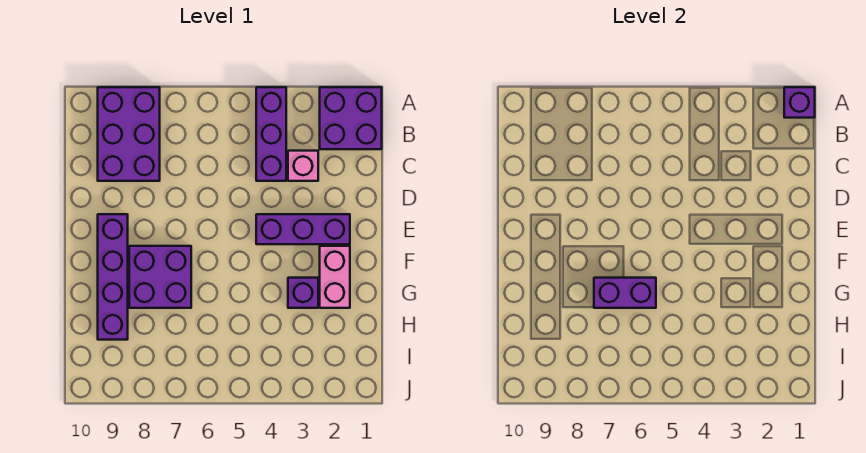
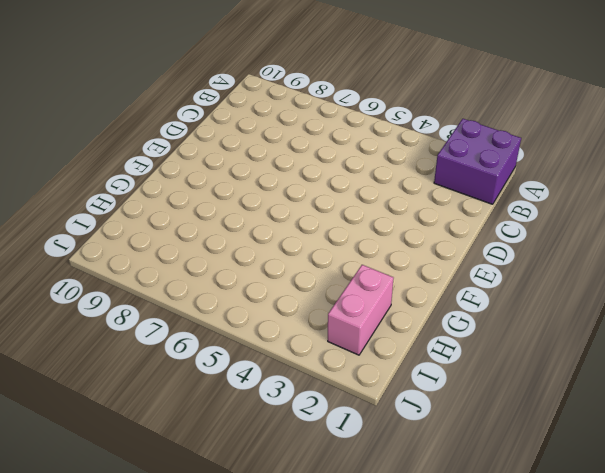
pink 1x2 brick [328,265,394,355] -> pink 1x2 brick moved to [320,246,350,308]
none -> purple 1x3 brick [256,87,286,181]
none -> purple 2x3 brick [98,87,160,181]

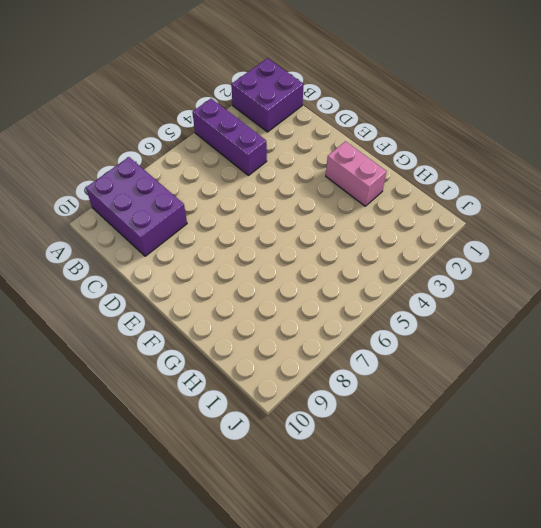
none -> pink 1x1 brick [288,151,318,181]
none -> purple 1x3 brick [256,214,350,244]

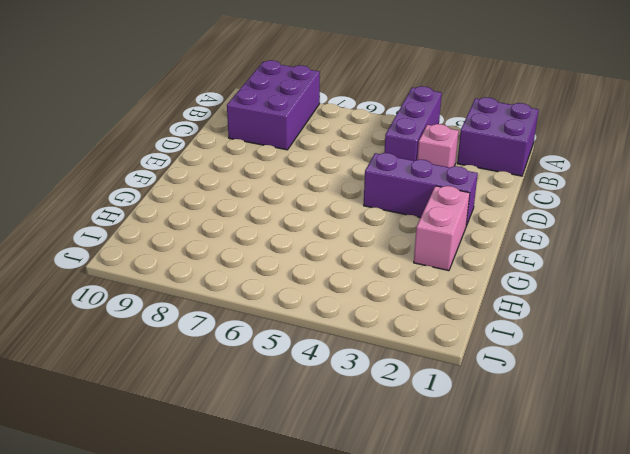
none -> purple 1x4 brick [98,214,128,340]
none -> purple 2x2 brick [129,246,191,308]

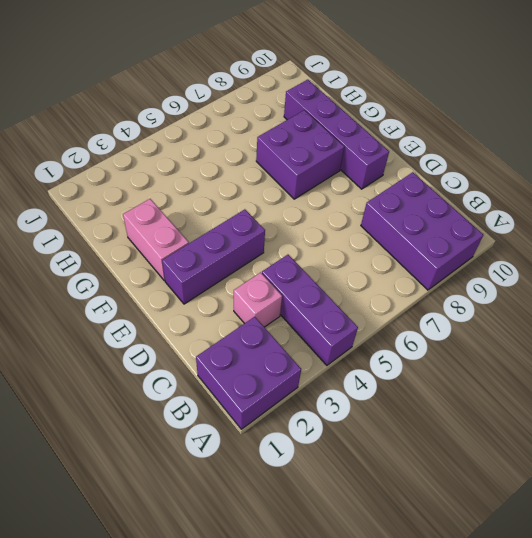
none -> purple 1x1 brick [288,278,318,308]
none -> purple 1x1 brick [784,87,815,118]

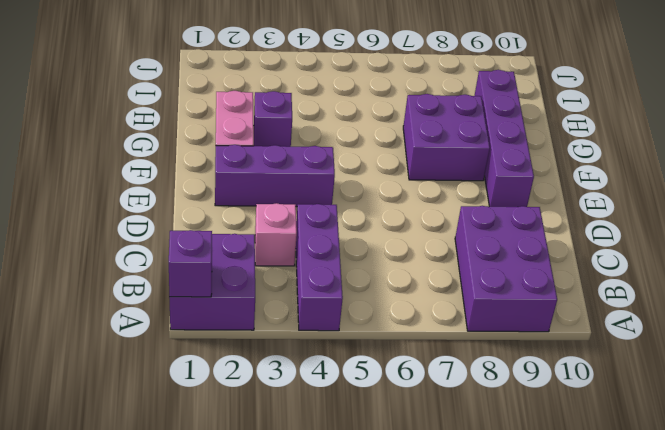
none -> purple 1x2 brick [594,278,656,308]

